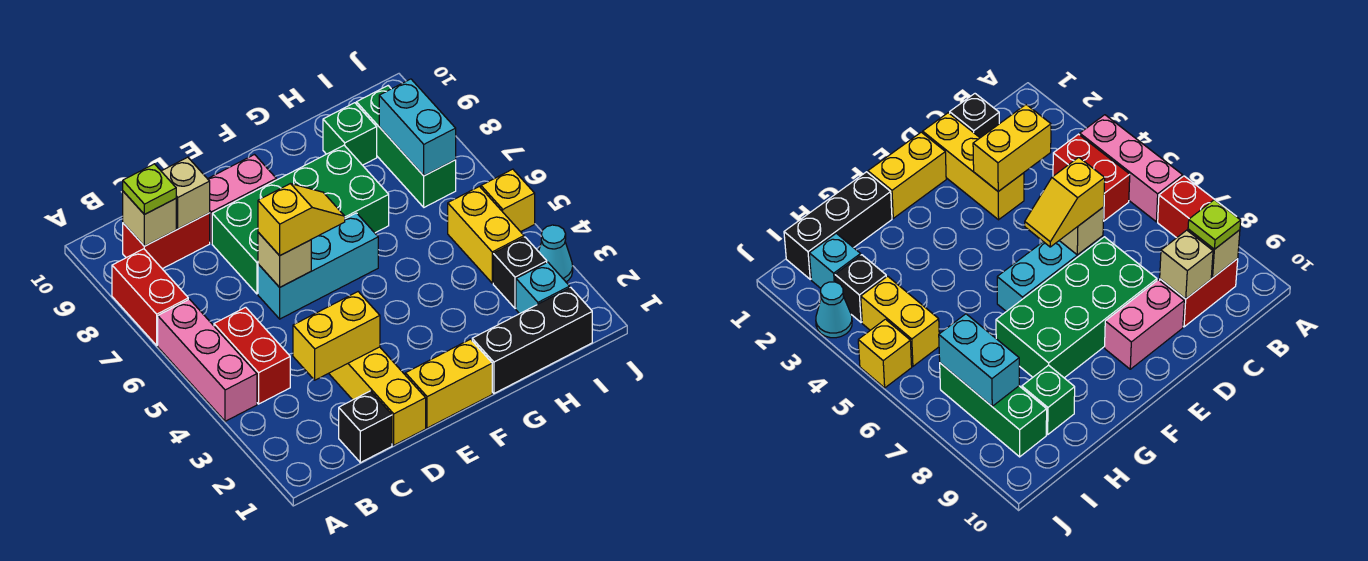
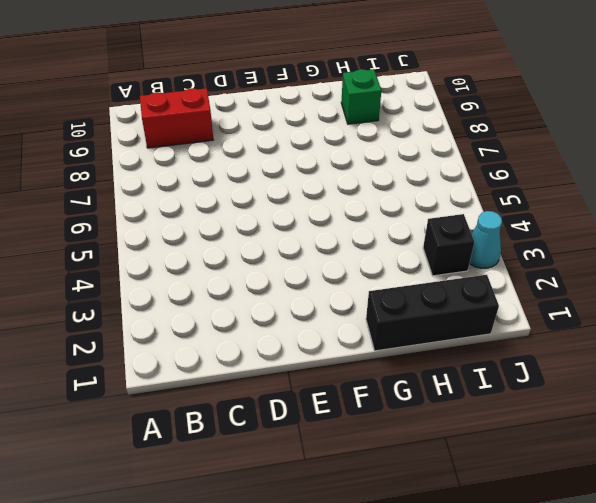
none -> pink 1x3 brick [158,299,257,421]
none -> red 1x2 brick [112,249,188,345]
none -> red 1x2 brick [214,307,290,404]

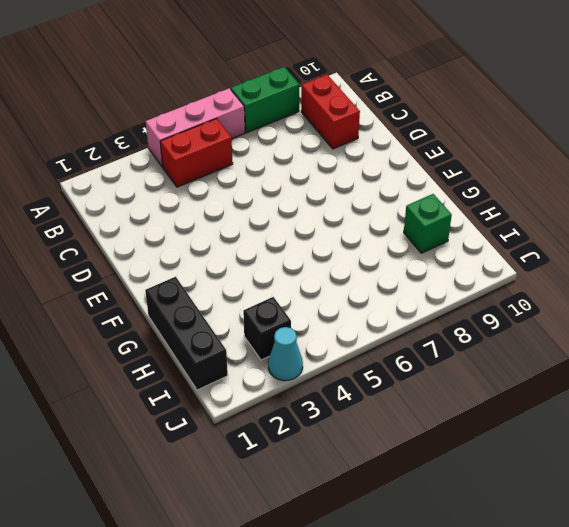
green 1x2 brick [231,67,299,133] -> red 1x2 brick [112,249,188,345]
none -> black 1x1 brick [339,391,392,463]
none -> yellow 1x3 brick [329,347,426,445]
none -> cyan 1x3 brick [258,213,378,319]

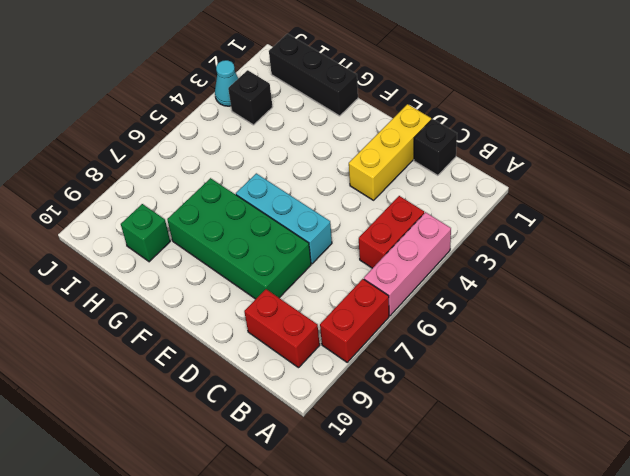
none -> pink 1x2 brick [208,155,276,243]
none -> yellow 1x2 brick [405,339,492,428]
none -> cyan 1x1 brick [516,262,570,314]

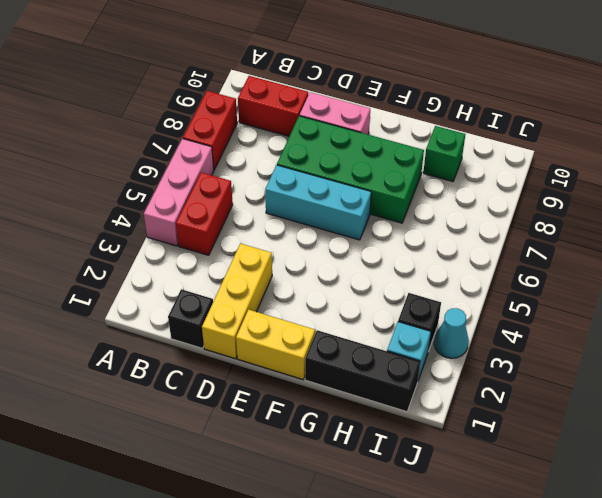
none -> yellow 1x2 brick [448,186,524,283]
none -> green 1x3 brick [356,86,456,207]
none -> yellow 1x1 brick [481,169,535,232]

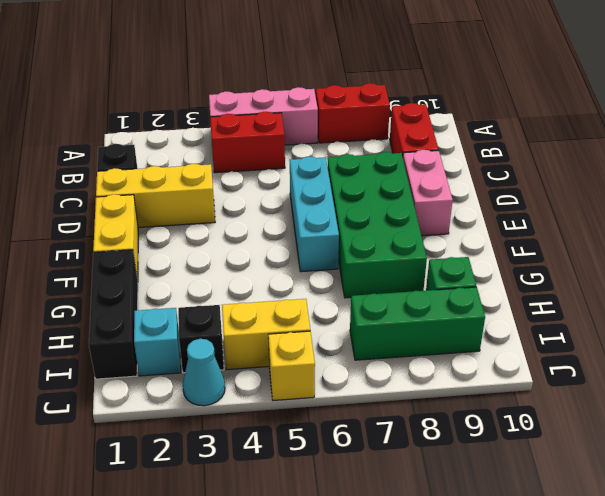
none -> tan 1x1 brick [123,191,176,246]
none -> yellow 1x2 brick [293,292,380,380]
none -> tan 1x1 brick [161,157,210,229]

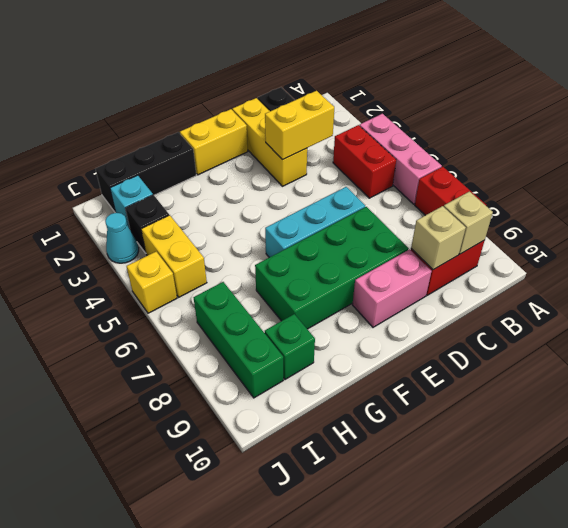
none -> tan 1x1 brick [258,232,311,287]
none -> cyan 1x2 brick [379,79,456,176]
none -> lime 1x1 plate [123,164,176,215]

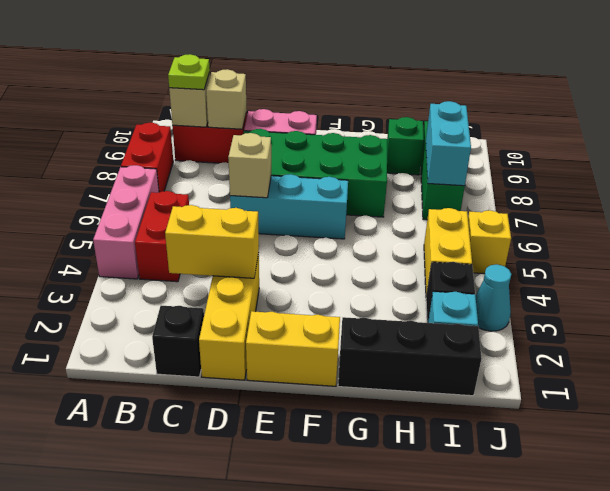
none -> yellow 1x2 slope [258,184,345,256]

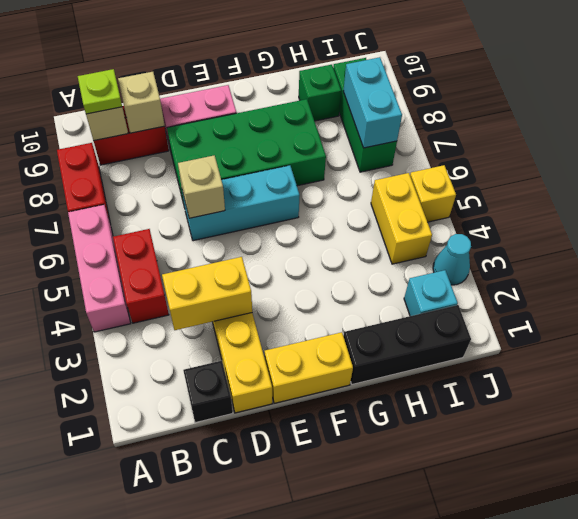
none -> black 1x1 brick [493,237,547,308]
none -> yellow 1x2 slope [258,184,345,256]

